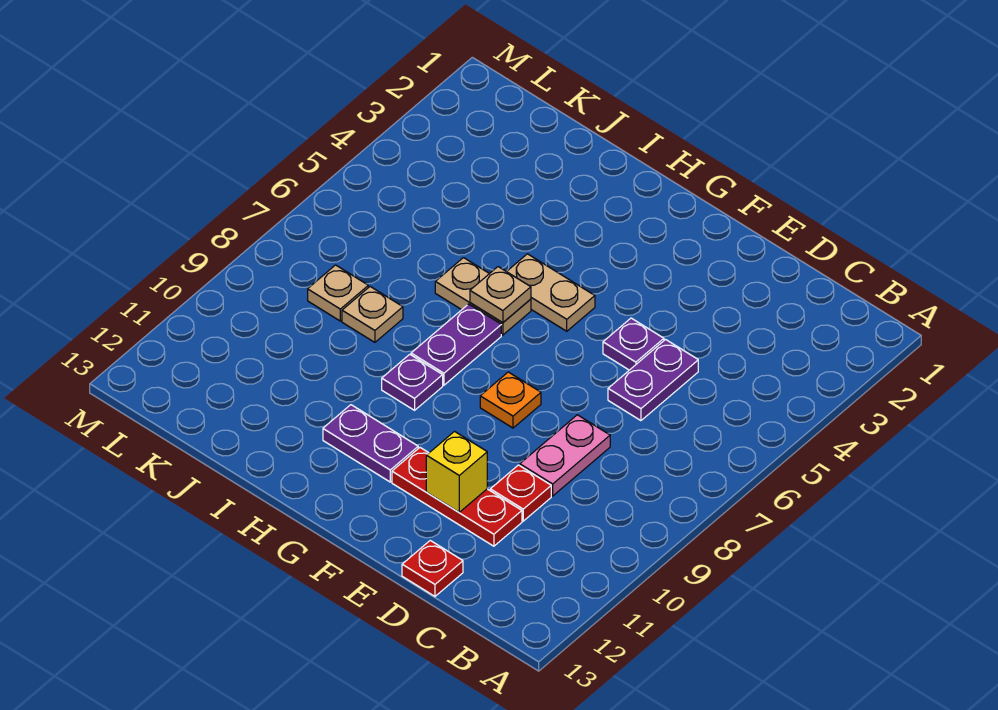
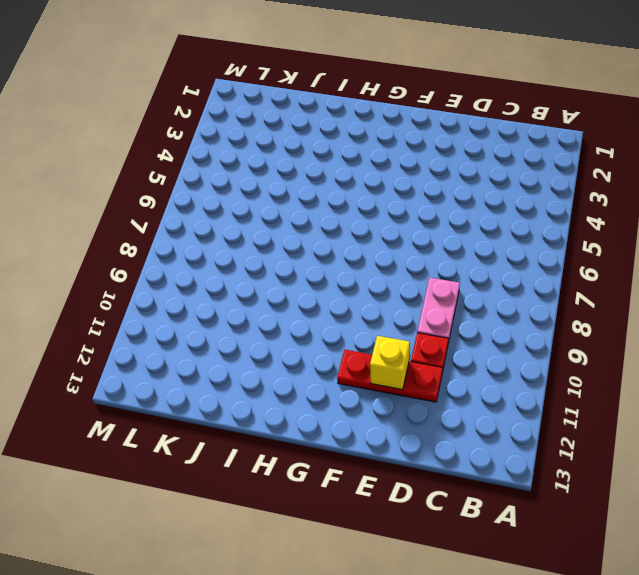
none -> purple 1x2 plate [608,340,698,421]
none -> red 1x1 plate [402,541,463,596]
none -> purple 1x1 plate [603,318,664,370]

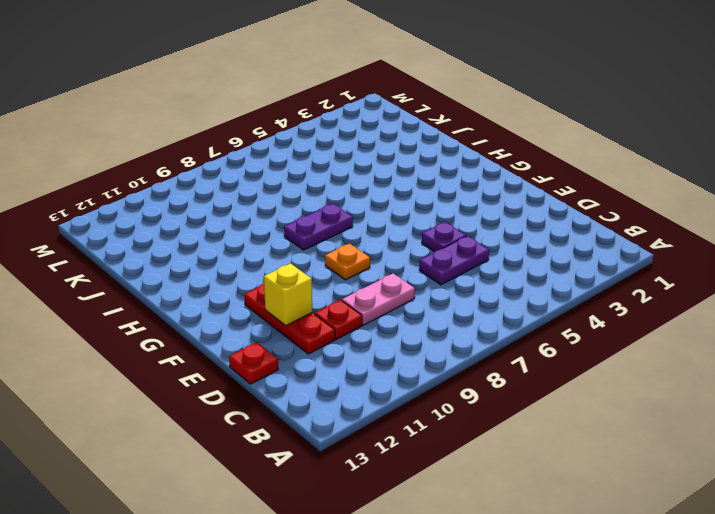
none -> tan 1x2 plate [507,254,595,331]
none -> purple 1x2 plate [323,405,418,482]
none -> tan 1x2 plate [435,258,531,335]

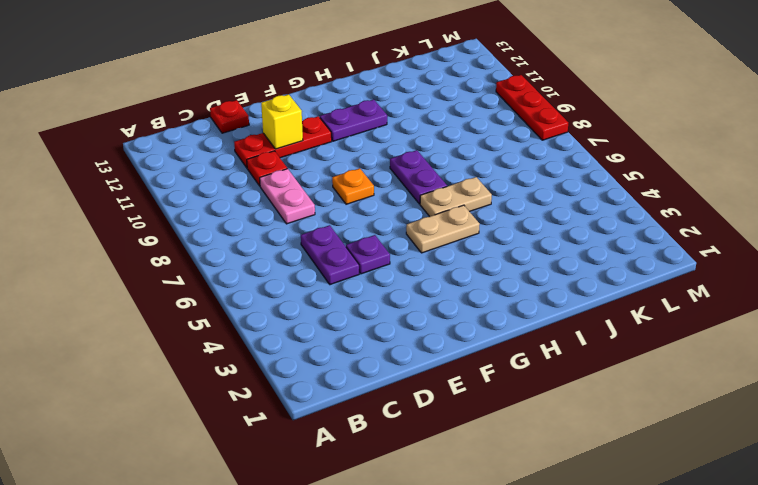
red 1x3 plate [496,75,568,140] -> none
none -> purple 1x1 plate [382,354,443,410]
none -> tan 1x1 plate [342,287,403,342]
none -> tan 1x1 plate [308,265,368,321]

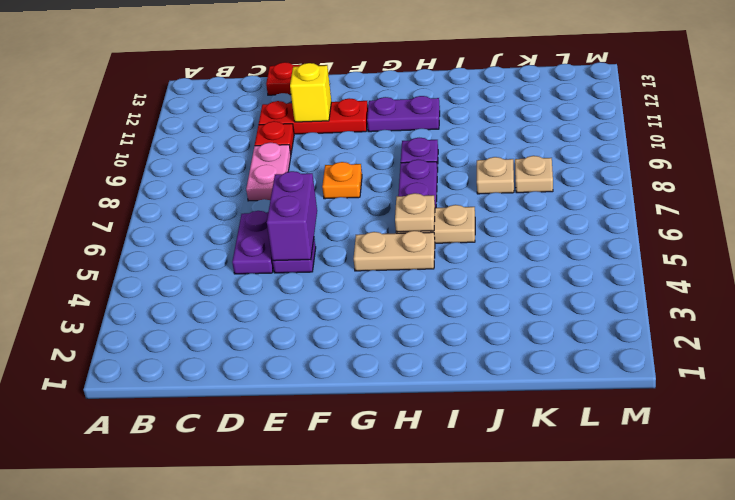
purple 1x2 brick [267,171,317,261] -> none

